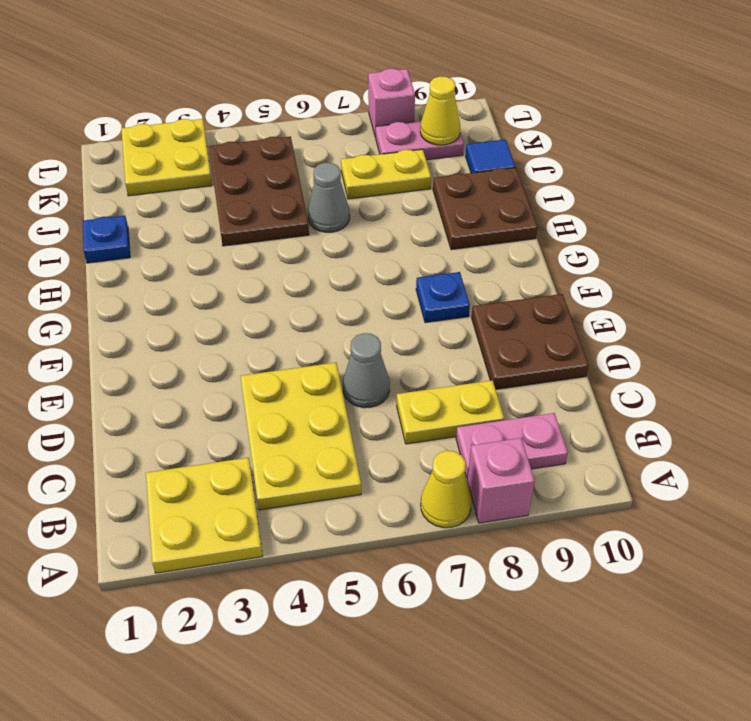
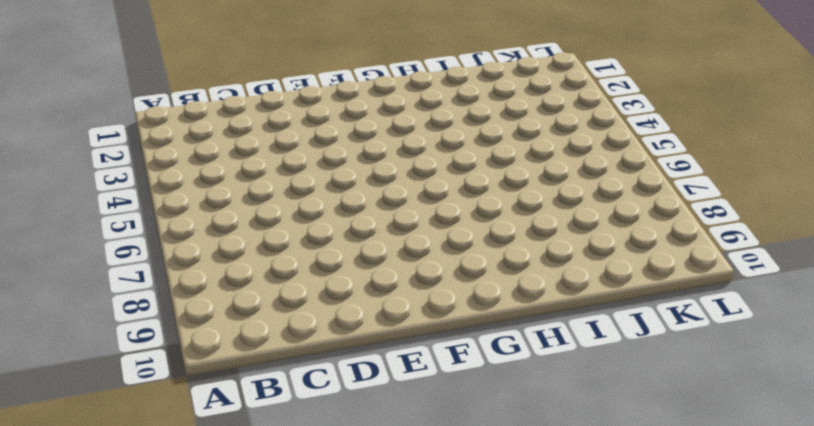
none -> yellow 2x2 plate [146,458,262,573]
none -> yellow 1x1 cone [421,451,472,528]
none -> pink 1x1 brick [467,438,535,523]

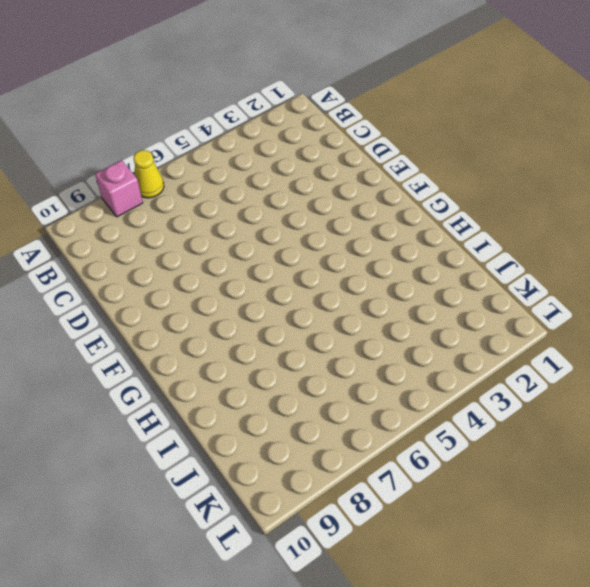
none -> yellow 2x2 plate [146,458,262,573]
none -> yellow 2x3 plate [240,363,361,510]
none -> pink 1x2 plate [456,413,568,479]

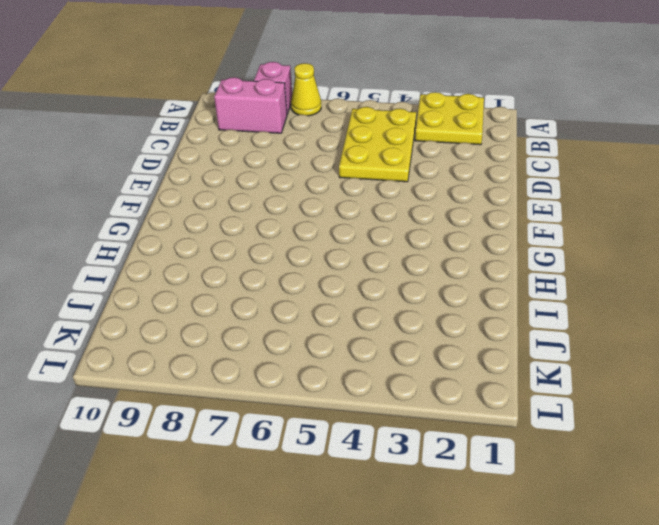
pink 1x2 brick [214,77,287,133] -> pink 1x2 plate [456,413,568,479]
none -> yellow 1x2 plate [397,380,504,444]
none -> grey 1x1 cone [343,333,390,408]
none -> brown 2x2 plate [472,294,589,389]

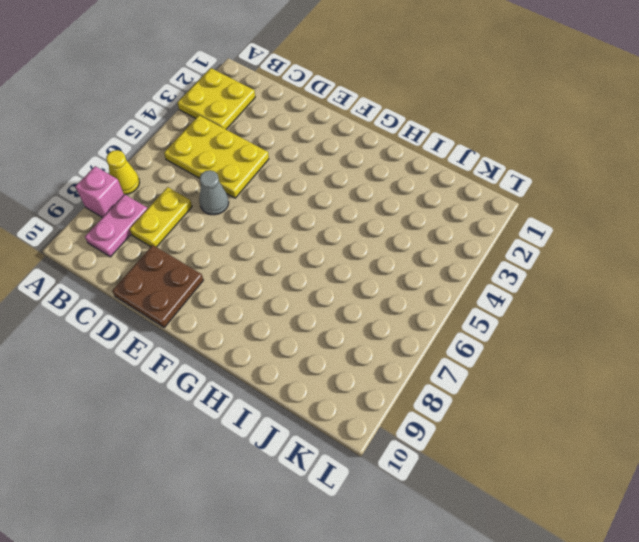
none -> blue 1x1 plate [416,272,470,323]
none -> brown 2x2 plate [433,168,538,250]
none -> blue 1x1 plate [82,215,130,263]

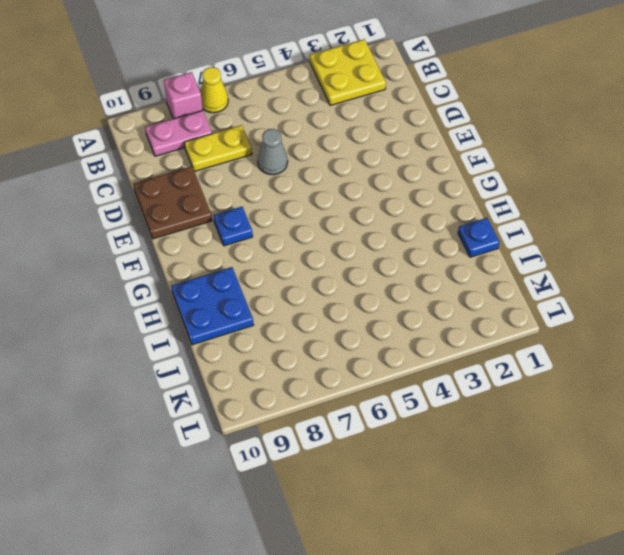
blue 2x2 plate [171,267,253,345] -> brown 2x2 plate [433,168,538,250]
none -> yellow 2x3 plate [240,363,361,510]
none -> brown 2x3 plate [209,136,309,246]
none -> grey 1x1 cone [308,163,350,232]

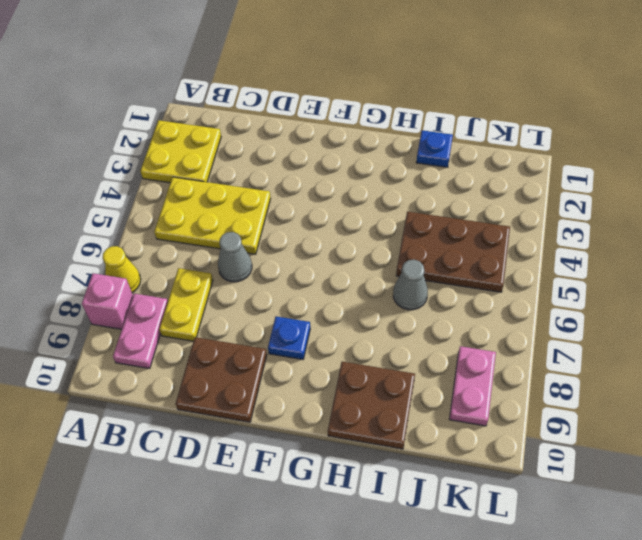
none -> yellow 1x2 plate [341,149,431,199]
none -> blue 1x1 tile [466,140,515,173]
none -> yellow 2x2 plate [122,119,212,196]

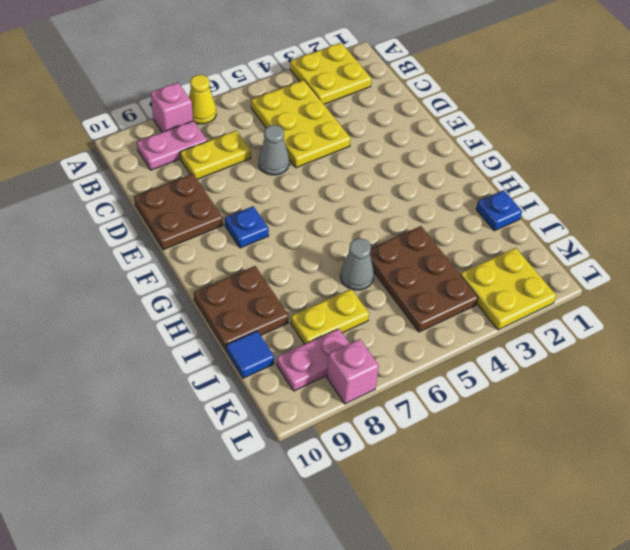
none -> yellow 1x1 cone [420,76,460,145]

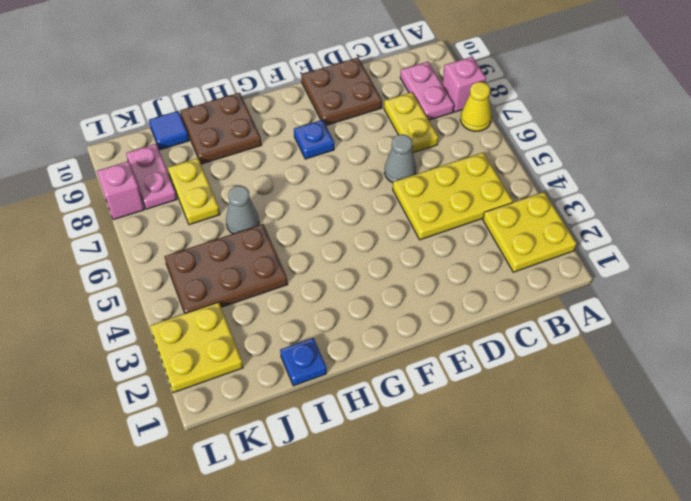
none -> yellow 1x1 cone [420,76,460,145]

